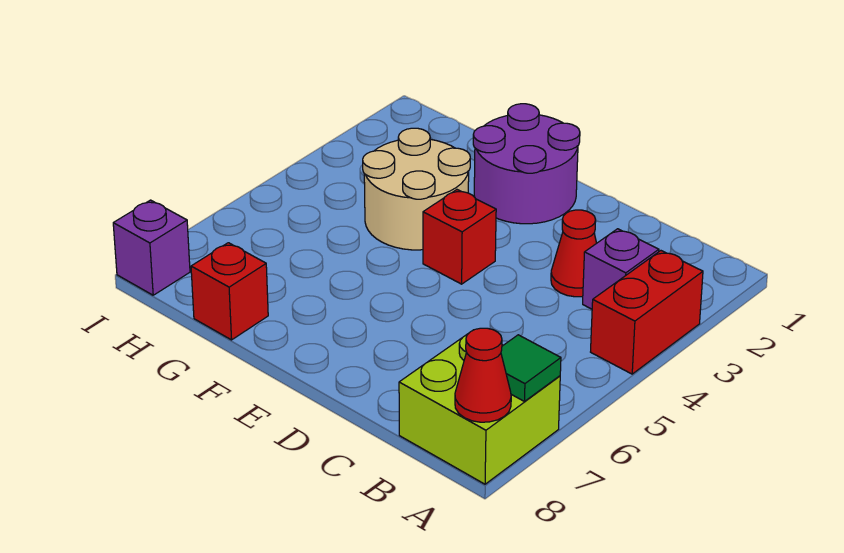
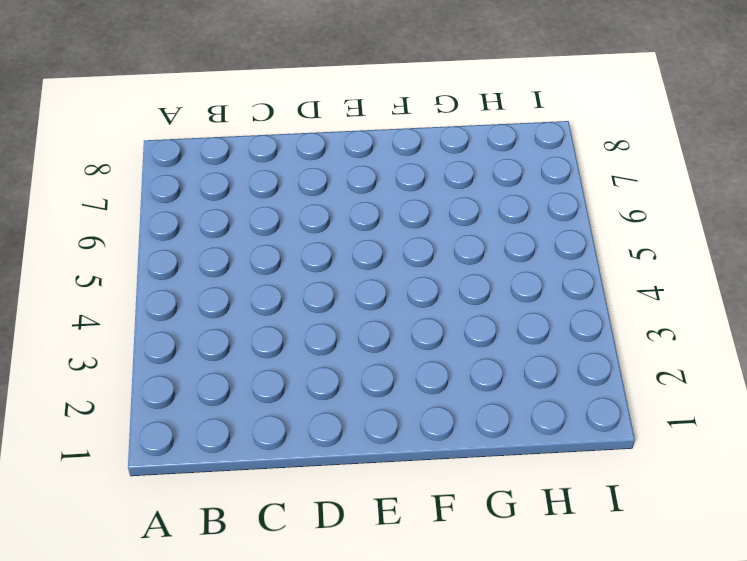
none -> red 1x2 brick [591,251,703,374]
none -> lime 2x2 brick [399,333,560,484]

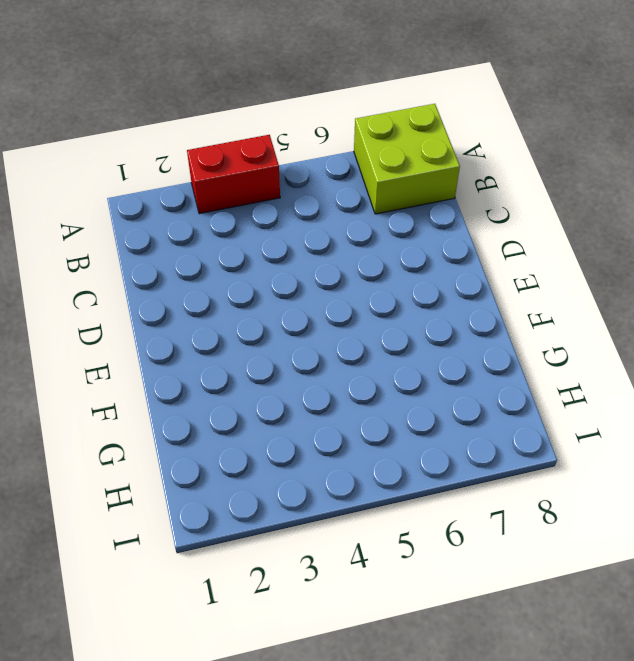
none -> purple 1x1 brick [583,229,659,309]
none -> red 1x1 cone [551,210,597,297]

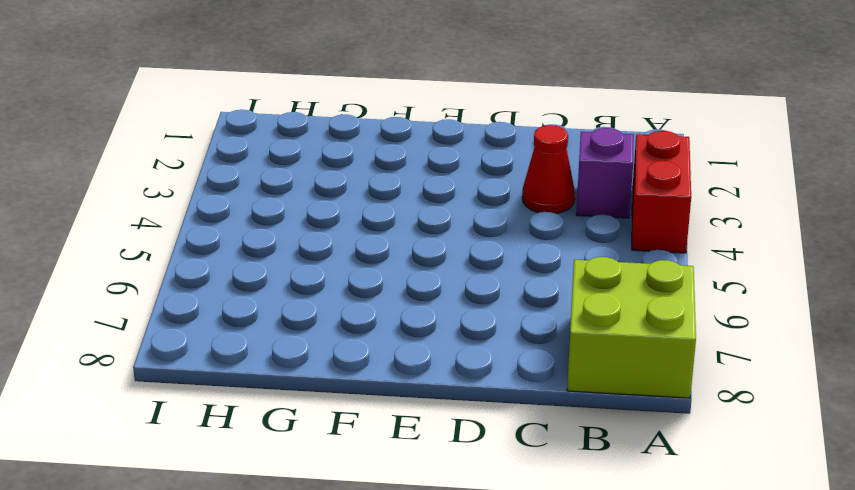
none -> purple 2x2 round brick [473,104,580,224]
none -> red 1x1 brick [423,190,496,284]

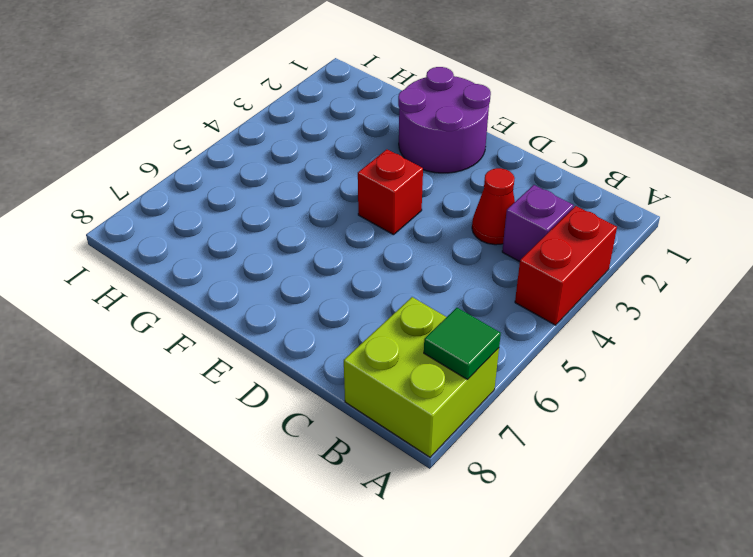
none -> tan 2x2 round brick [363,128,470,250]
none -> red 1x1 brick [191,243,268,340]

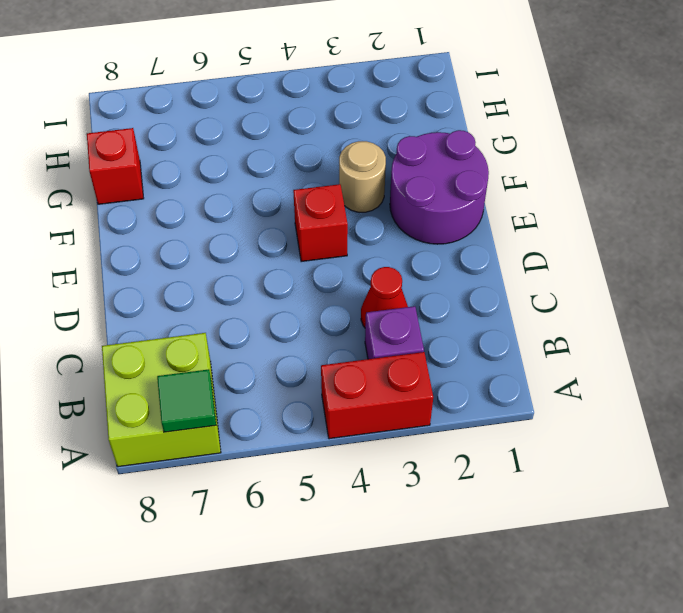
tan 1x1 round brick [339,141,386,212] -> tan 2x2 round brick [363,128,470,250]
none -> purple 1x1 brick [113,200,190,295]
none -> red 1x1 cone [455,328,511,422]

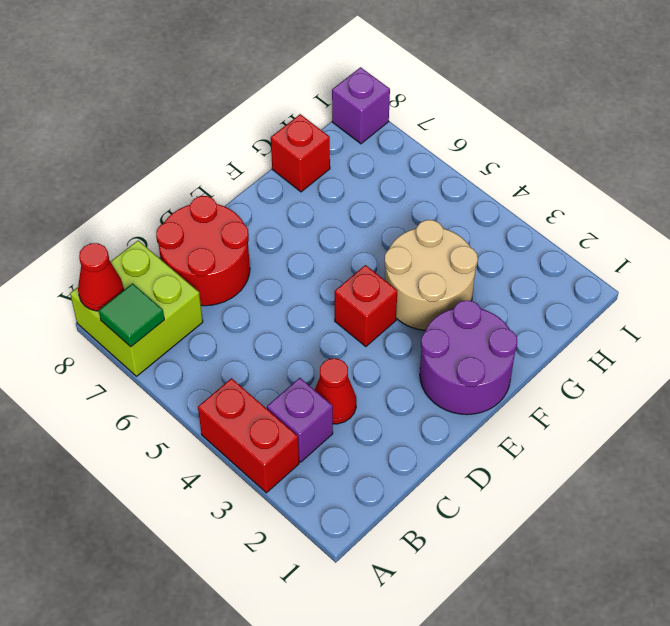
red 2x2 round brick [156,196,250,306] -> none

